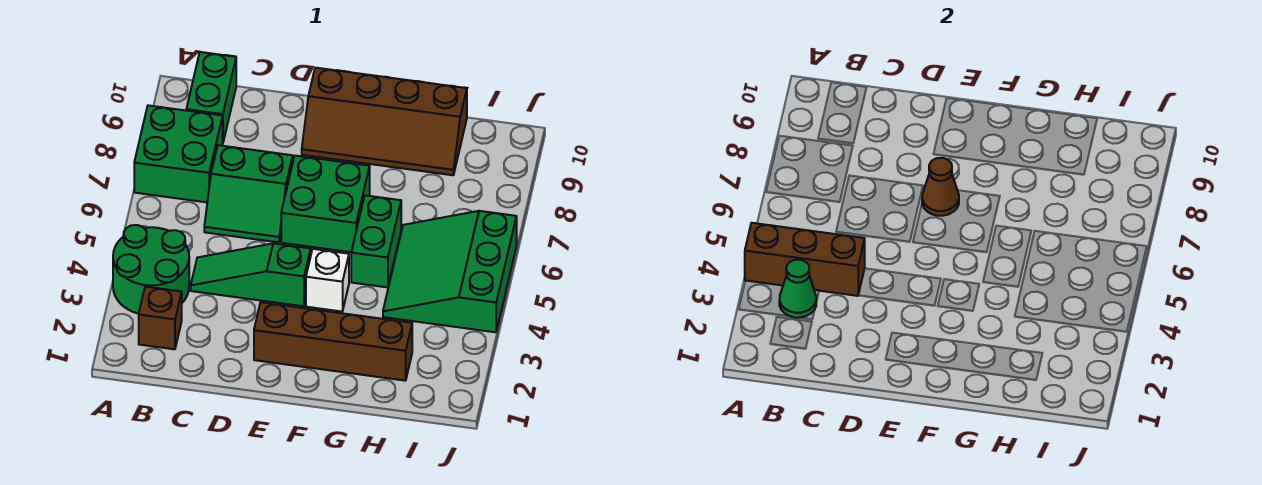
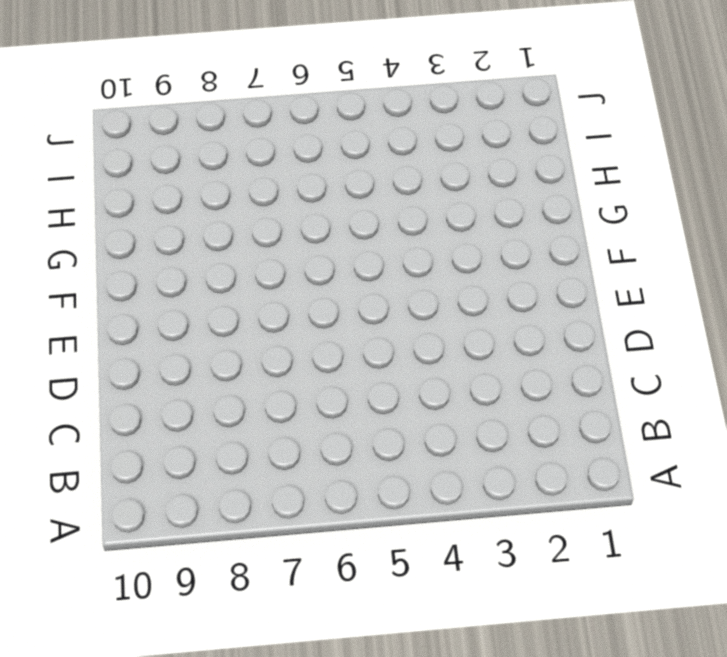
none -> green 2x2 round brick [113,225,189,314]
none -> green 2x2 brick [134,105,223,202]
none -> brown 1x1 brick [139,287,182,349]

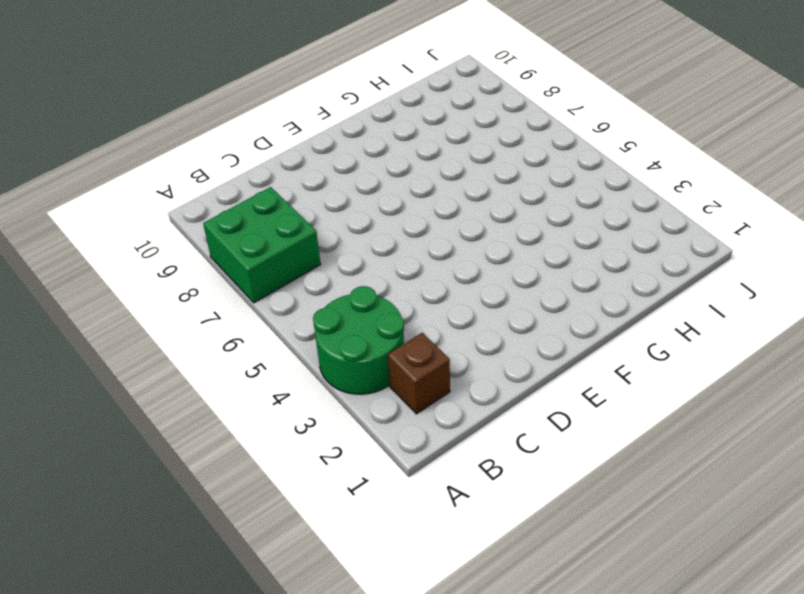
none -> green 1x2 brick [186,52,236,142]
none -> green 1x3 slope [191,243,311,306]
none -> green 2x2 slope [204,145,293,242]

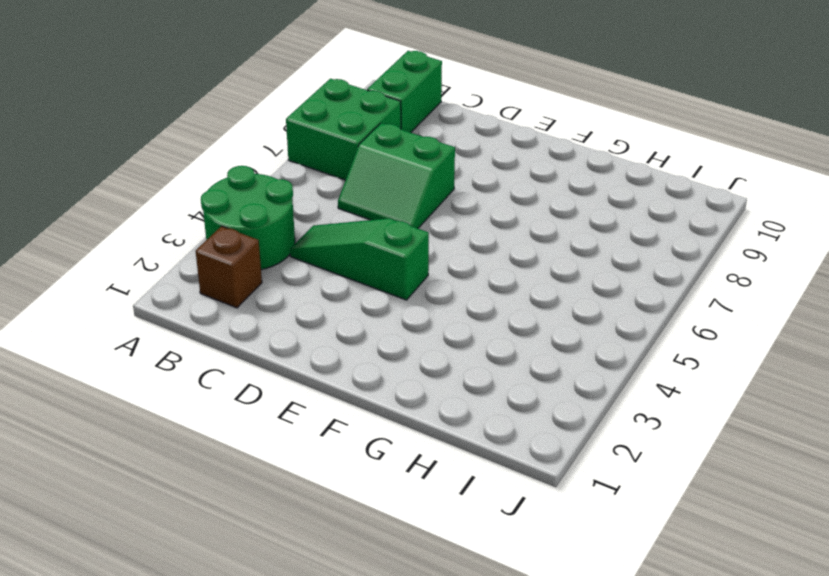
none -> brown 1x4 brick [254,302,412,381]
none -> green 2x2 brick [281,156,370,252]
none -> brown 2x4 slope [302,68,467,175]

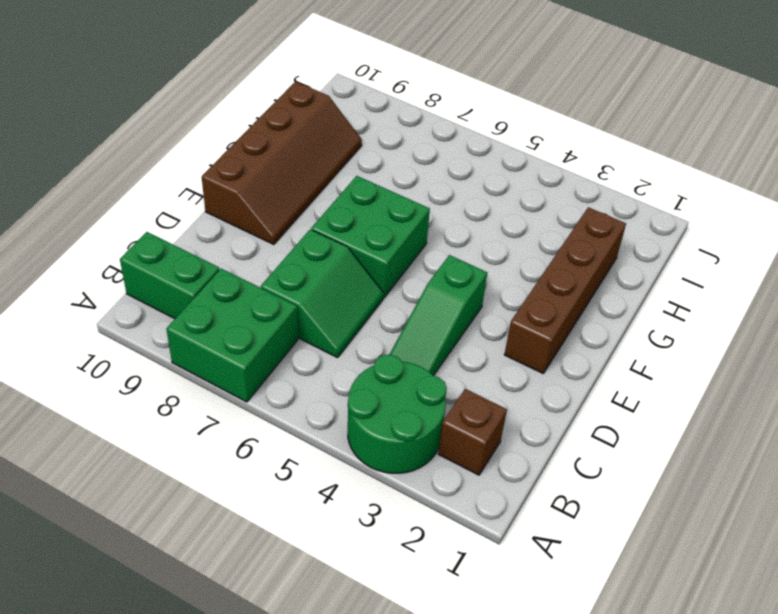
none -> white 1x1 brick [306,249,349,311]
none -> green 1x2 brick [351,195,401,287]
none -> green 3x3 slope [383,211,517,332]

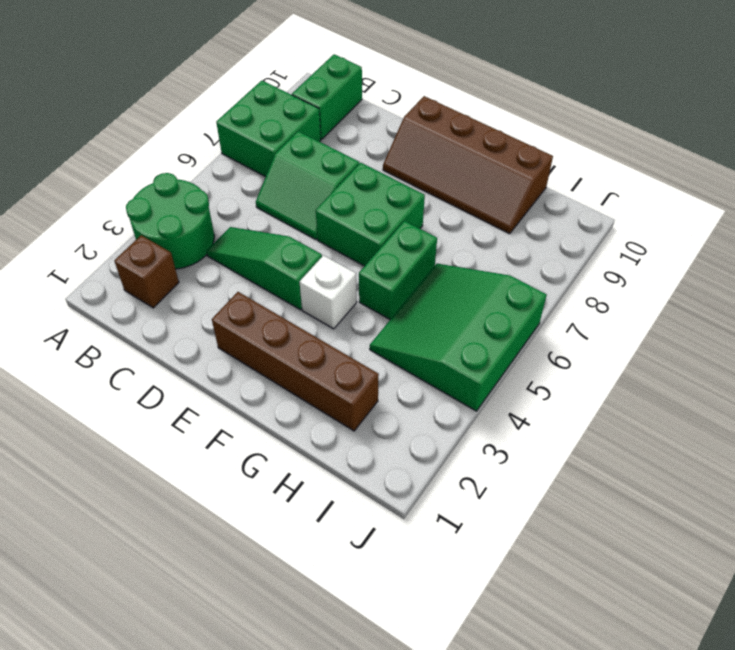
none -> brown 1x3 brick [745,223,865,296]
none -> green 1x1 cone [779,260,816,318]
none -> brown 1x1 cone [922,158,959,216]

